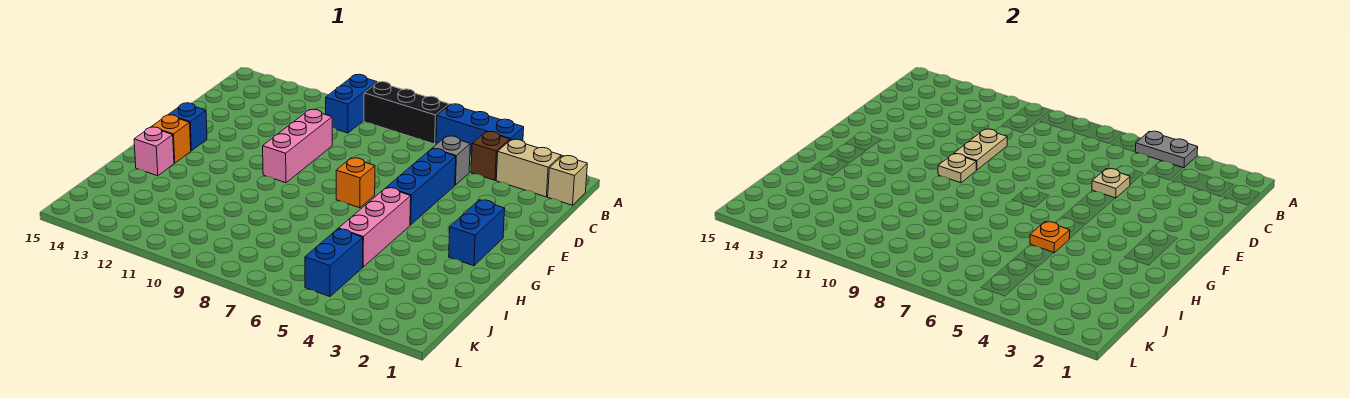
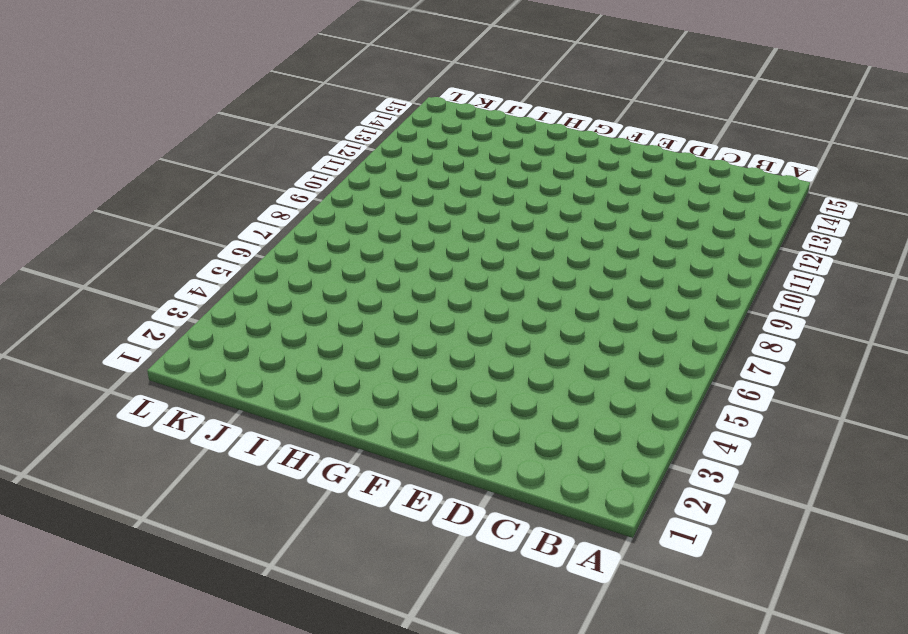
none -> blue 1x3 brick [436,104,524,155]
none -> black 1x3 brick [364,82,449,144]
none -> blue 1x2 brick [326,74,377,133]

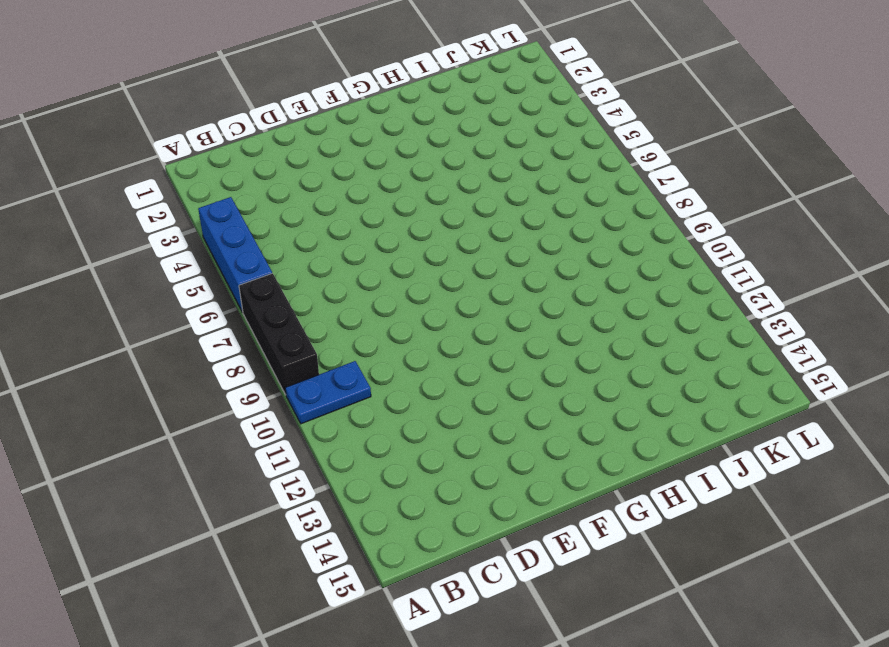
blue 1x2 plate [285,361,371,424] -> blue 1x2 brick [326,74,377,133]
none -> tan 1x1 brick [548,156,587,205]
none -> tan 1x2 brick [496,139,561,197]
none -> brown 1x1 brick [471,132,510,180]

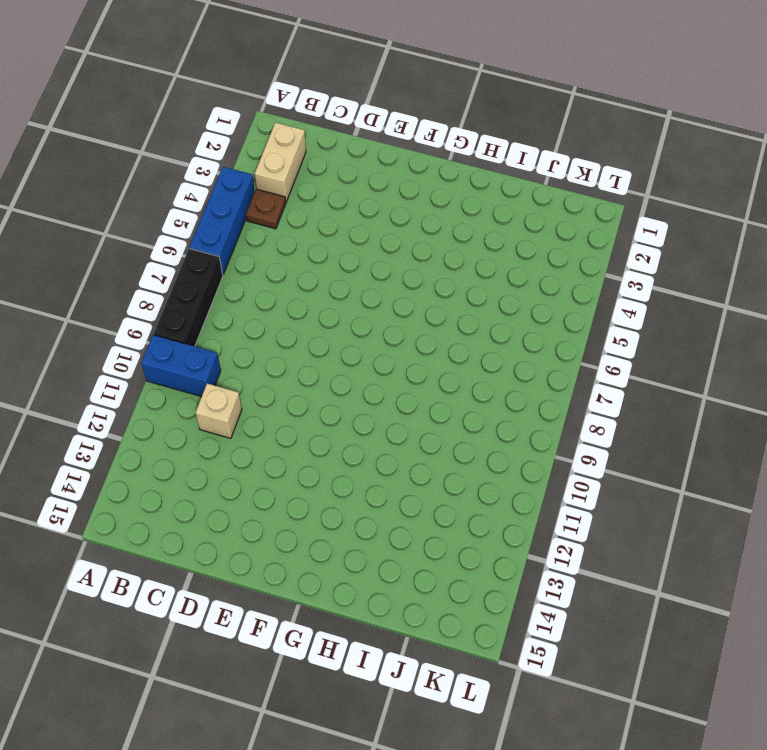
brown 1x1 plate [246,189,286,229] -> brown 1x1 brick [471,132,510,180]
tan 1x1 brick [196,383,242,438] -> tan 1x1 brick moved to [548,156,587,205]
none -> grey 1x1 brick [432,136,470,185]
none -> blue 1x3 brick [387,149,456,225]
none -> pink 1x3 brick [263,109,332,183]

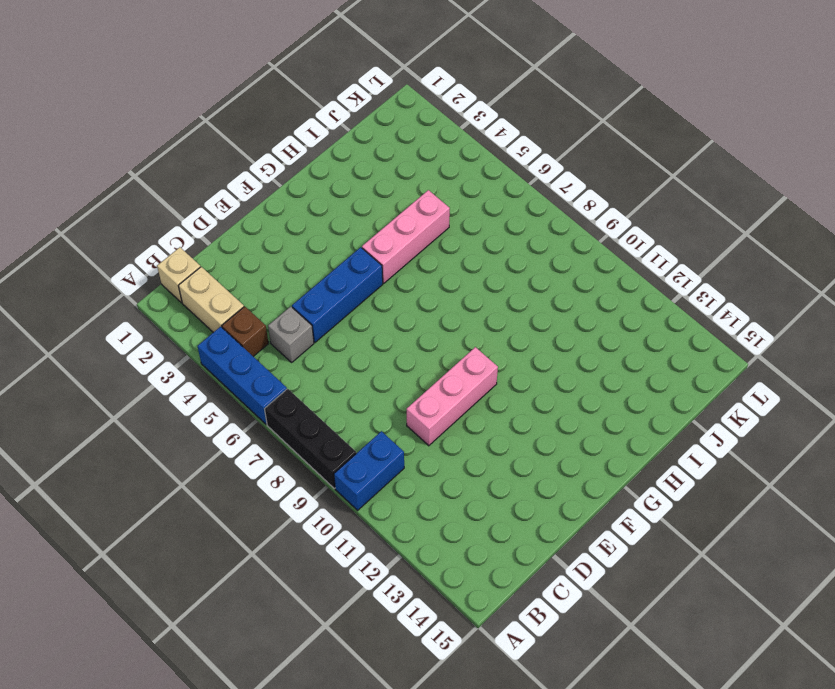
none -> blue 1x2 brick [449,200,505,266]
none -> orange 1x1 brick [336,158,375,208]
none -> blue 1x1 brick [169,103,207,151]

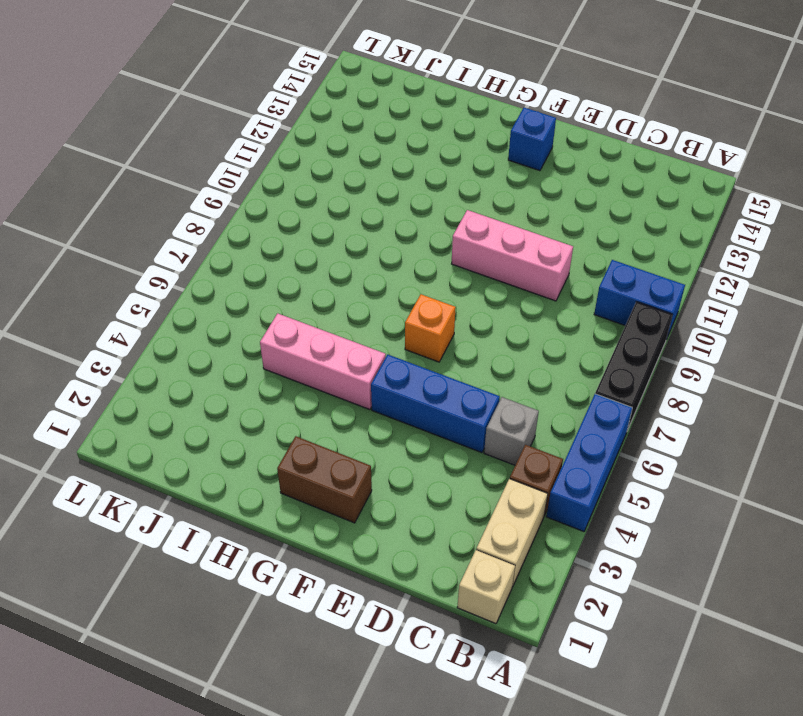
brown 1x2 brick [277,436,372,523] -> blue 1x2 brick [449,200,505,266]
none -> orange 1x1 brick [152,115,191,163]
none -> pink 1x1 brick [134,127,174,176]
none -> blue 1x2 brick [305,229,363,297]

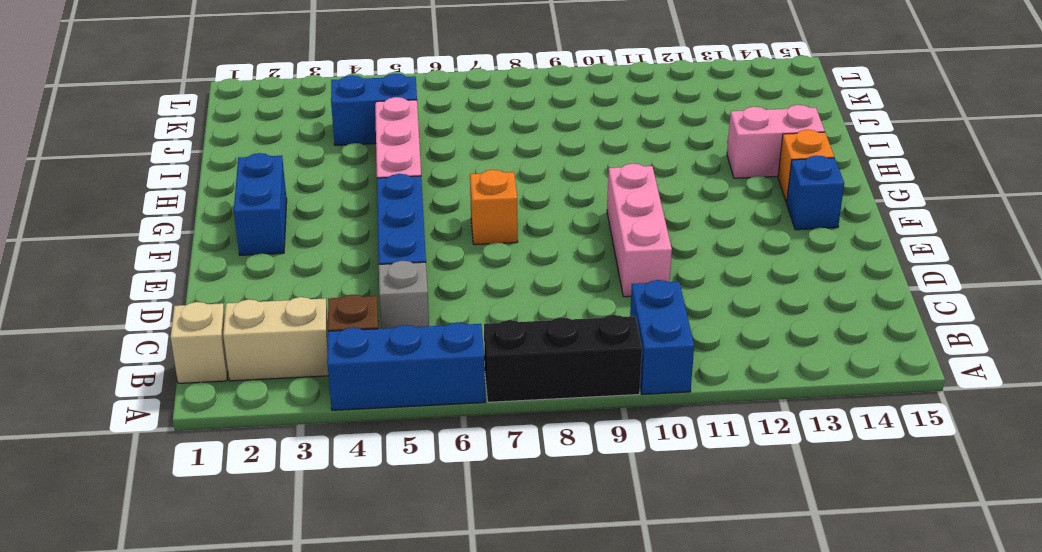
pink 1x2 brick [727,105,825,178] -> pink 1x1 brick [134,127,174,176]
blue 1x2 brick [331,74,417,145] -> blue 1x2 brick turned to [305,229,363,297]
none -> grey 1x2 plate [1135,131,1198,168]
none -> tan 1x1 plate [1092,169,1130,198]
none -> tan 1x2 plate [954,129,1007,170]

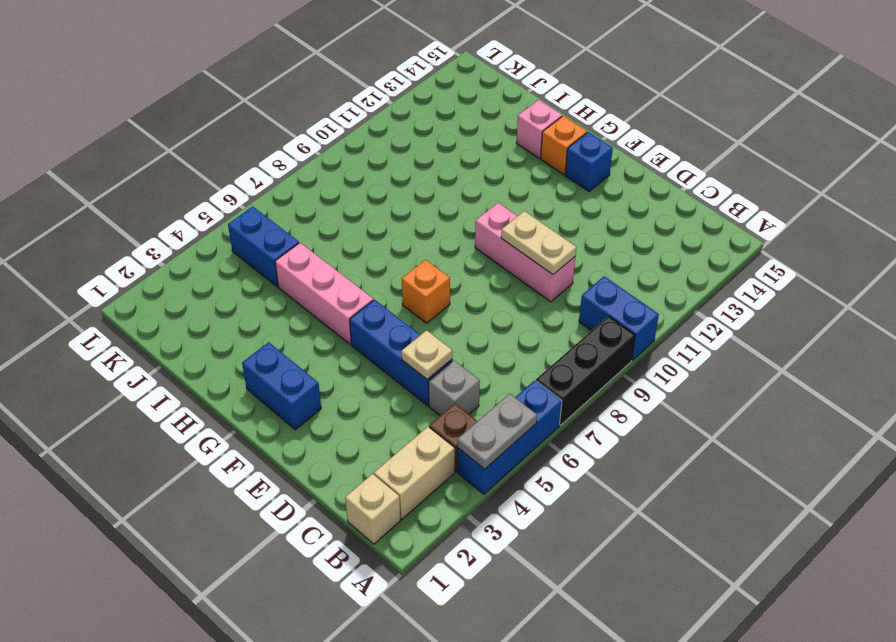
none -> tan 1x1 plate [938,154,976,183]
none -> orange 1x1 plate [1030,221,1070,253]

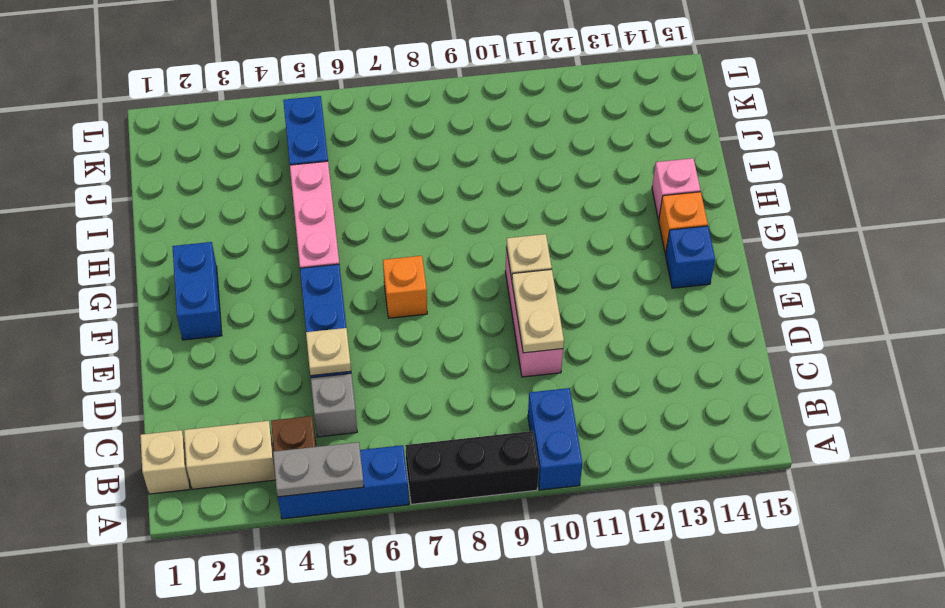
none -> orange 1x1 plate [1030,221,1070,253]

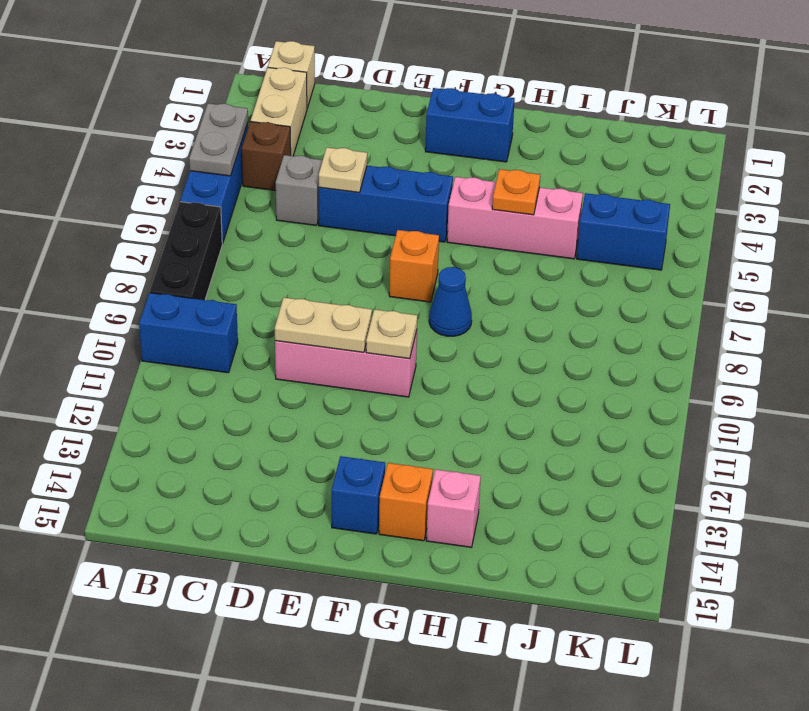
blue 1x1 cone [429,267,472,336] -> none

